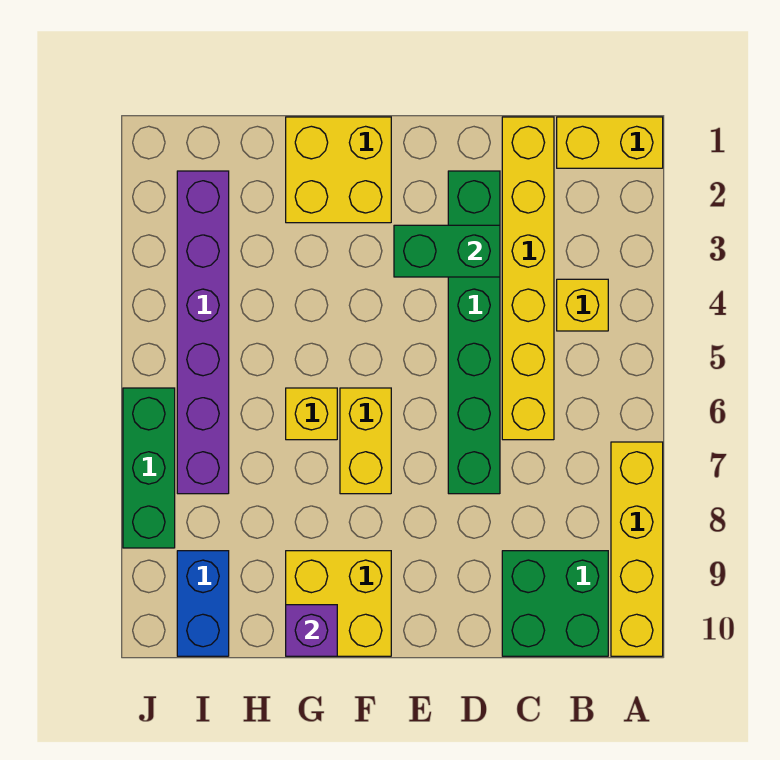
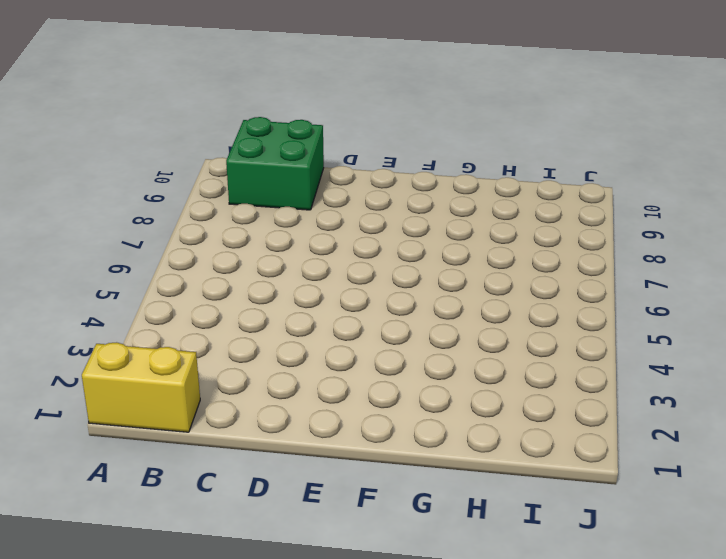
none -> yellow 1x4 brick [611,442,663,656]
none -> yellow 1x1 brick [557,279,608,331]
none -> yellow 1x6 brick [502,117,554,440]

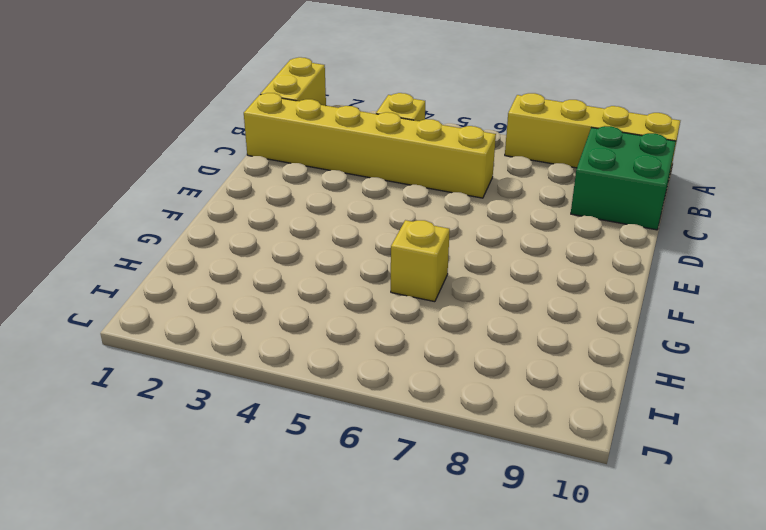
none -> green 1x6 brick [448,171,500,494]
none -> yellow 2x2 brick [286,117,391,223]
none -> yellow 1x2 brick [340,388,391,494]

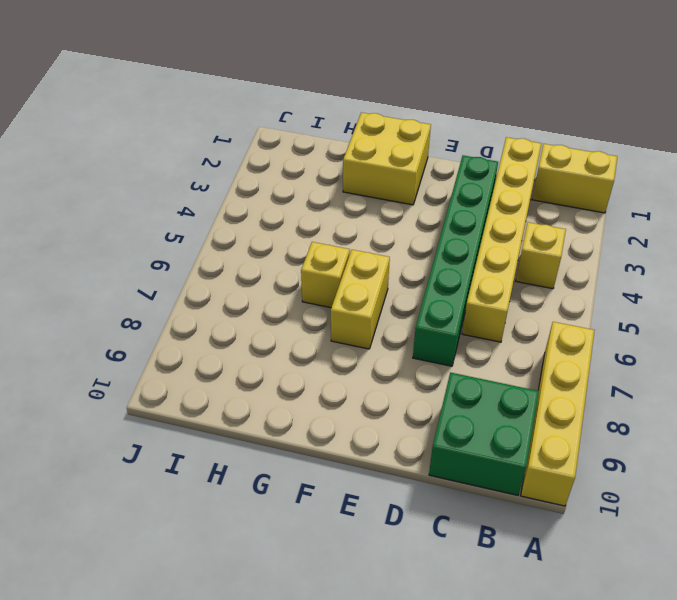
none -> yellow 2x2 brick [286,551,391,656]
none -> purple 1x6 brick [177,171,229,494]
none -> blue 1x2 brick [177,551,229,656]

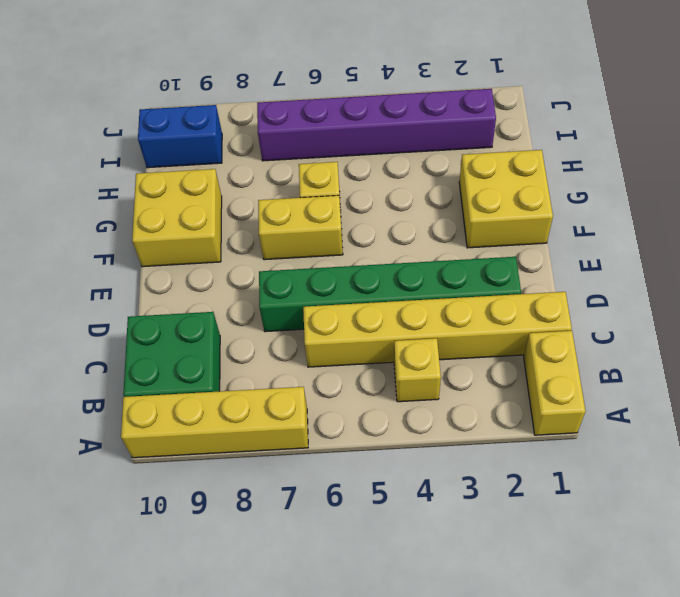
none -> green 1x3 brick [123,388,175,548]
none -> green 1x2 brick [394,225,500,277]
none -> purple 1x1 brick [286,605,337,656]

